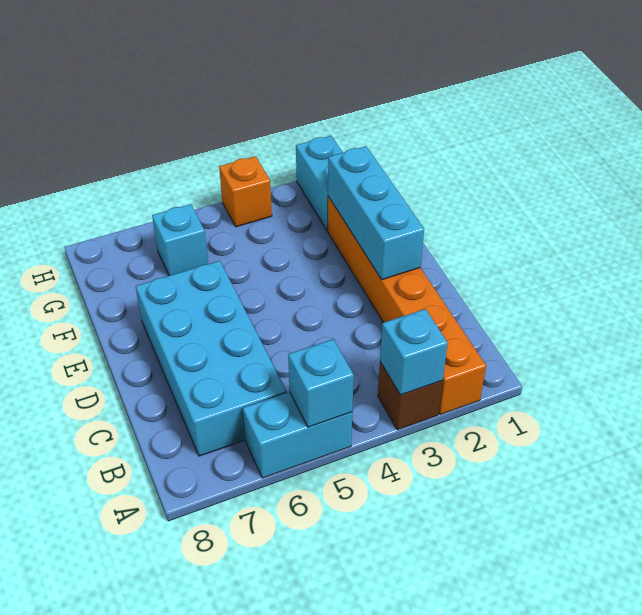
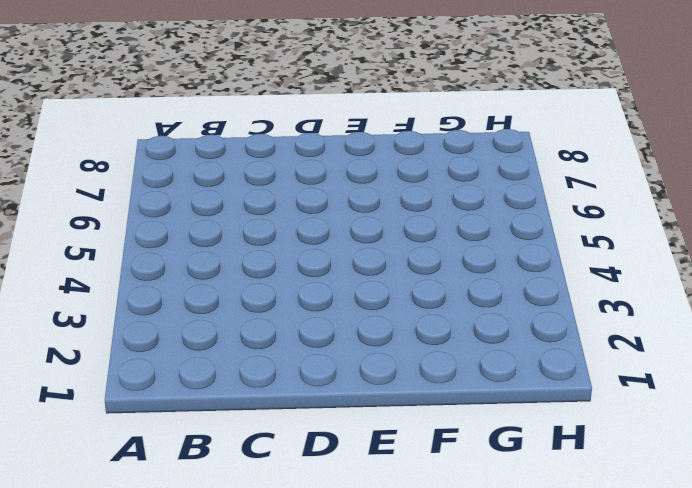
none -> orange 1x6 brick [328,197,486,415]
none -> brown 1x1 brick [378,362,443,430]

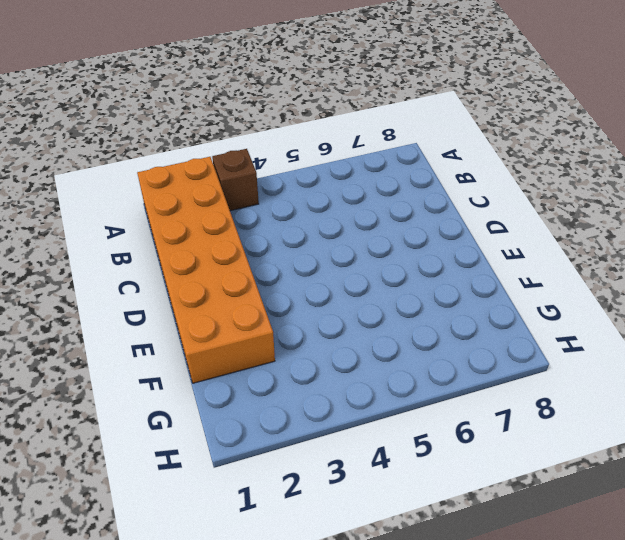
orange 2x6 brick [137,157,275,383] -> orange 1x6 brick [328,197,486,415]
none -> cyan 1x2 brick [243,392,352,478]
none -> cyan 2x4 brick [136,261,286,456]

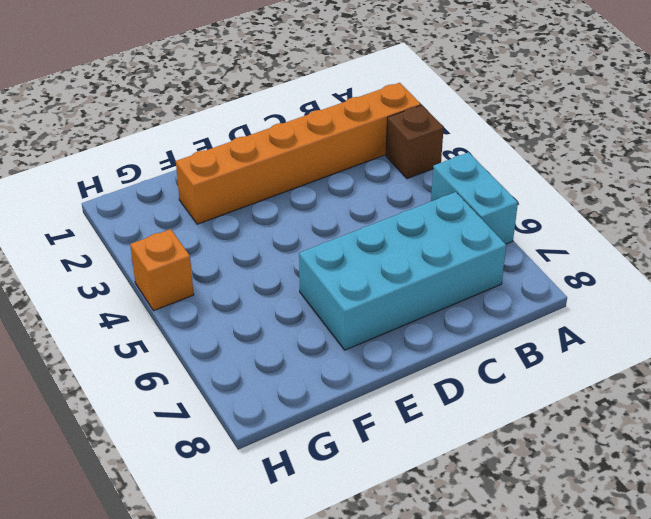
none -> cyan 1x2 brick [296,136,343,231]
none -> cyan 1x1 brick [152,204,208,276]

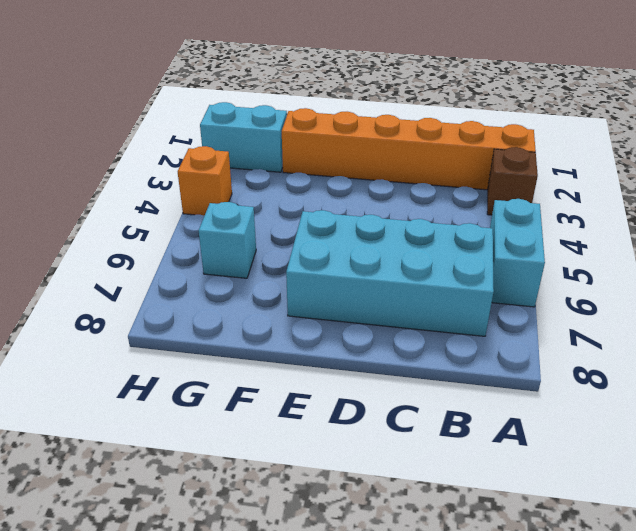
none -> cyan 1x1 brick [380,309,448,395]
none -> cyan 1x1 brick [288,339,354,427]

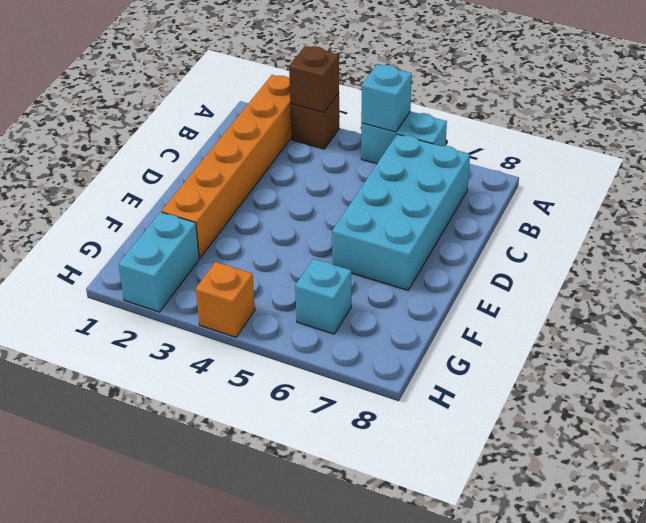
brown 1x1 brick [289,46,339,113] -> cyan 1x1 brick [380,309,448,395]
none -> cyan 1x3 brick [328,146,424,280]

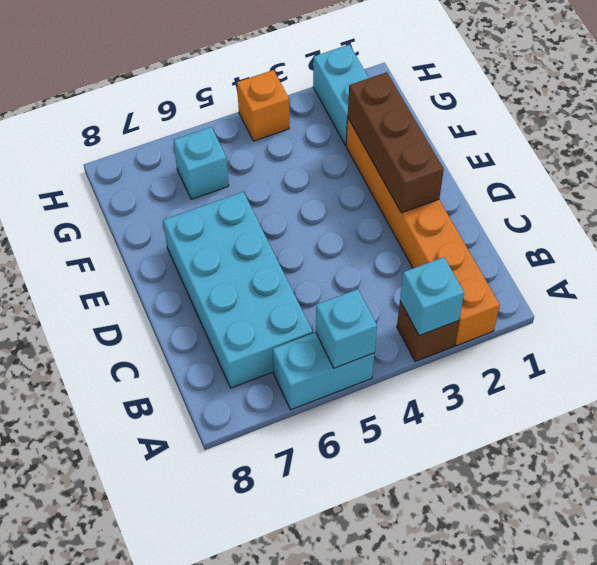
brown 1x3 brick [348,72,444,213] -> cyan 1x3 brick [328,146,424,280]

